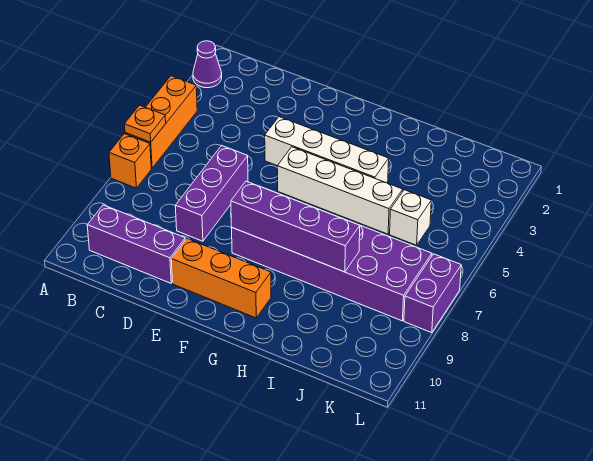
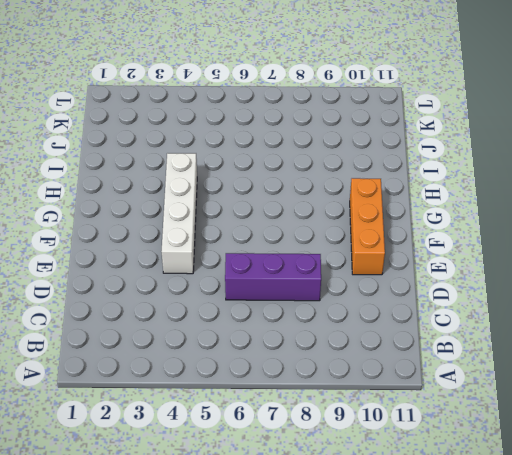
none -> purple 1x1 cone [193,41,222,88]
none -> orange 1x3 brick [125,76,197,168]
none -> orange 1x1 brick [109,134,151,188]

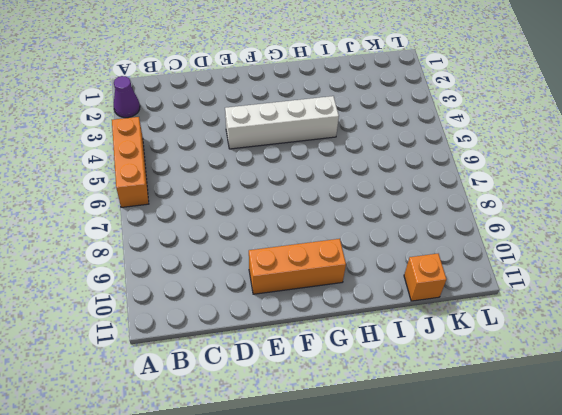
orange 1x1 brick [404,254,446,301] -> orange 1x1 brick moved to [109,134,151,188]
none -> purple 1x3 brick [87,205,185,283]
none -> purple 1x3 brick [175,146,248,241]
none -> white 1x4 brick [277,147,403,234]

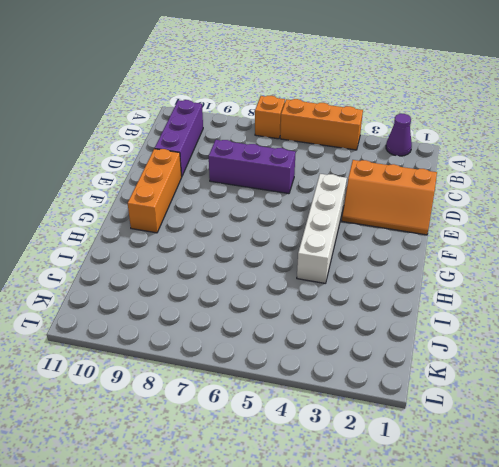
orange 2x3 slope [342,160,437,235] -> none
none -> white 1x4 brick [277,147,403,234]
none -> purple 2x6 brick [232,225,432,321]
none -> white 1x1 brick [390,190,431,245]

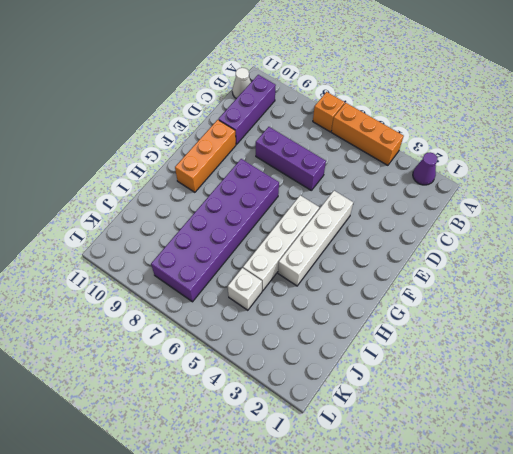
white 1x1 cone [232,68,251,99] -> none
none -> purple 1x2 brick [404,254,461,333]
none -> orange 1x1 plate [124,105,166,142]
none -> purple 1x4 brick [231,181,360,272]

